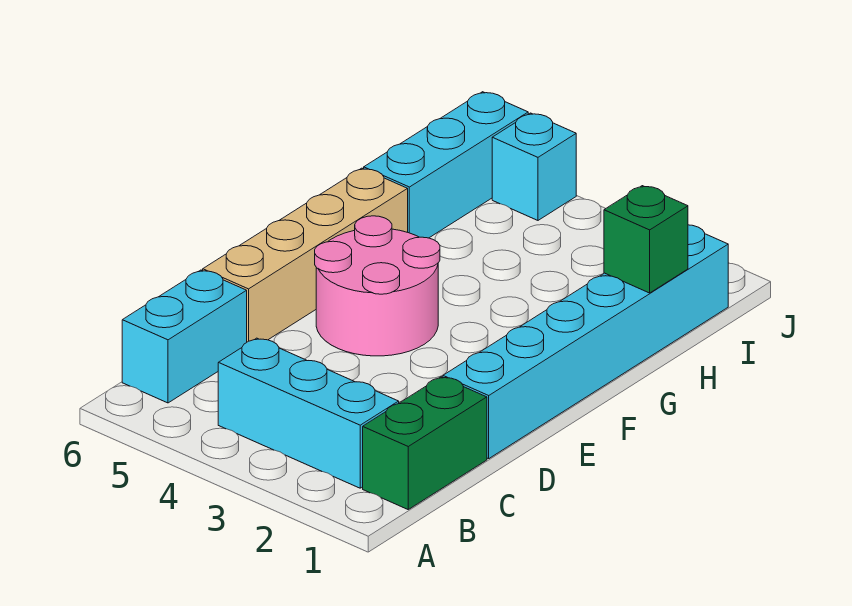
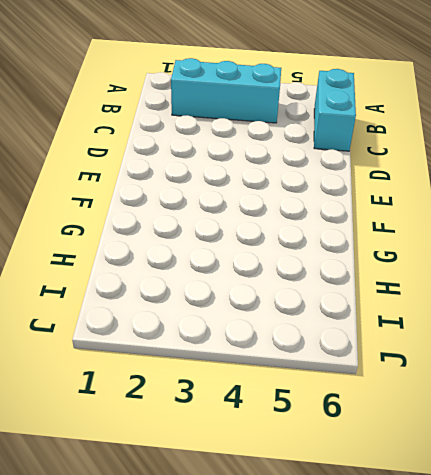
none -> green 1x2 brick [363,377,487,509]
none -> cyan 1x6 brick [443,225,728,459]

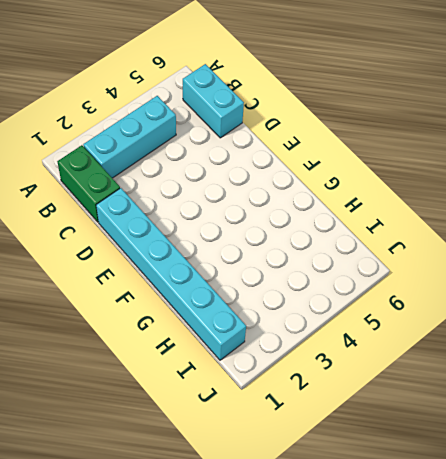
none -> tan 1x4 brick [203,168,408,342]
none -> pink 2x2 round brick [315,216,440,356]

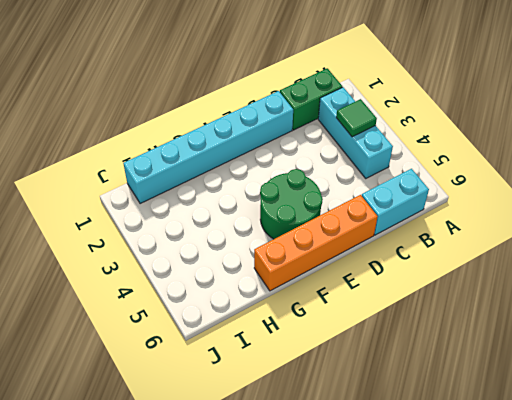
green 1x1 tile [336,99,377,137] -> none
orange 1x4 brick [254,195,378,291] -> tan 1x4 brick [203,168,408,342]
green 2x2 round brick [260,169,323,239] -> pink 2x2 round brick [315,216,440,356]
none -> cyan 1x3 brick [364,92,528,238]
none -> cyan 1x1 brick [492,113,576,220]

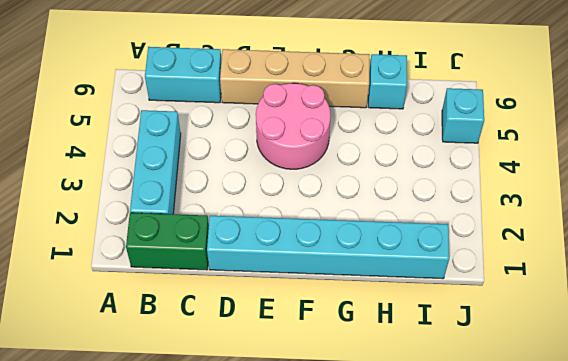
cyan 1x1 brick [368,54,407,109] -> cyan 1x3 brick [364,92,528,238]
none -> green 1x1 brick [604,186,688,293]

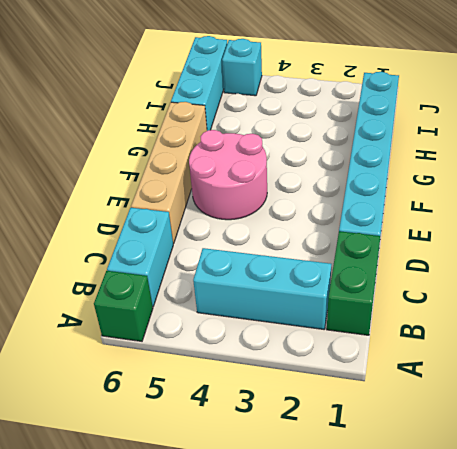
green 1x1 brick [94,271,153,341] -> green 1x1 brick moved to [604,186,688,293]

